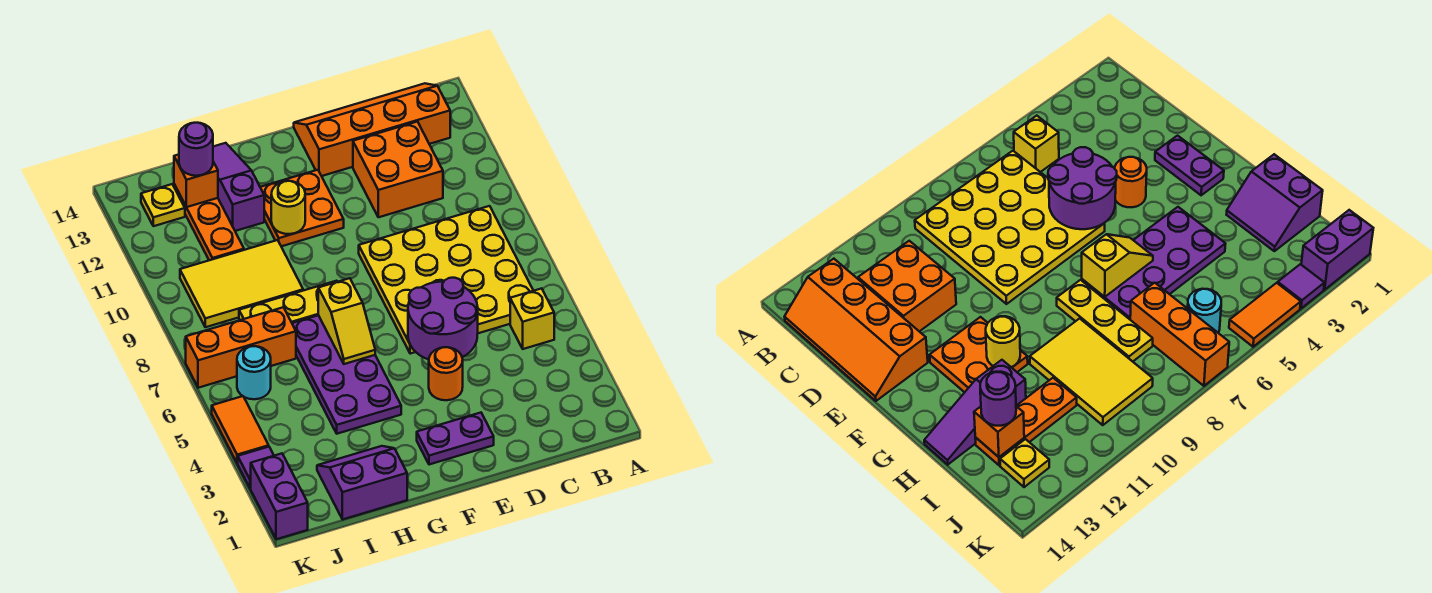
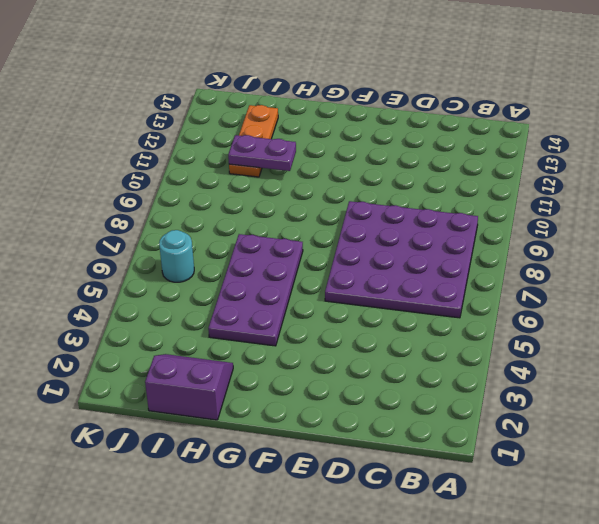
purple 4x4 plate [325,201,478,318] -> yellow 4x4 plate [359,206,533,354]
purple 1x2 plate [228,135,296,171] -> purple 1x2 plate moved to [417,413,494,465]
none -> yellow 1x1 brick [510,288,554,349]
none -> orange 2x4 slope [294,83,450,176]
none -> orange 2x2 brick [353,122,443,217]

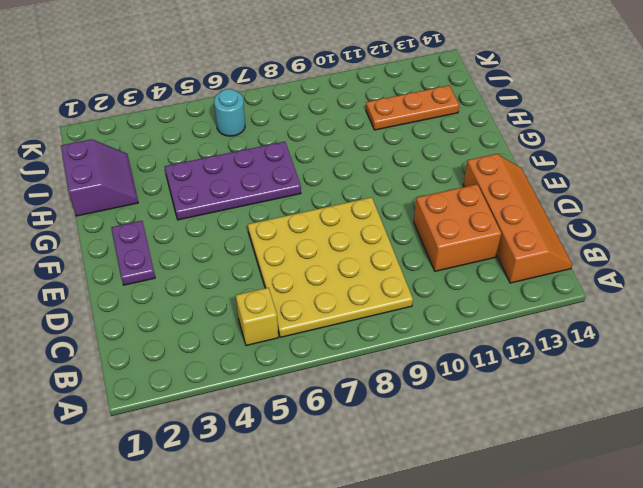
none -> orange 1x1 round brick [429,347,463,400]
none -> orange 2x2 plate [260,170,344,246]
none -> yellow 1x3 plate [239,281,337,323]

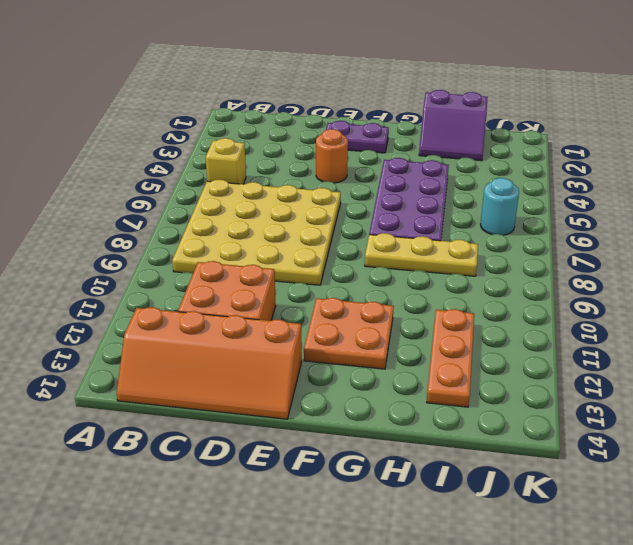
none -> yellow 2x3 tile [180,240,303,327]
none -> purple 1x3 slope [213,143,264,231]
none -> orange 1x3 brick [186,307,296,388]

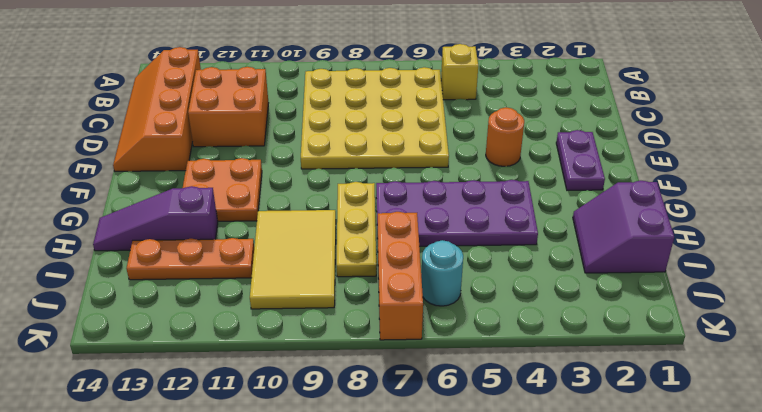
none -> yellow 1x1 plate [141,184,185,226]
none -> purple 1x2 brick [251,454,308,539]
none -> purple 1x1 tile [238,447,274,489]

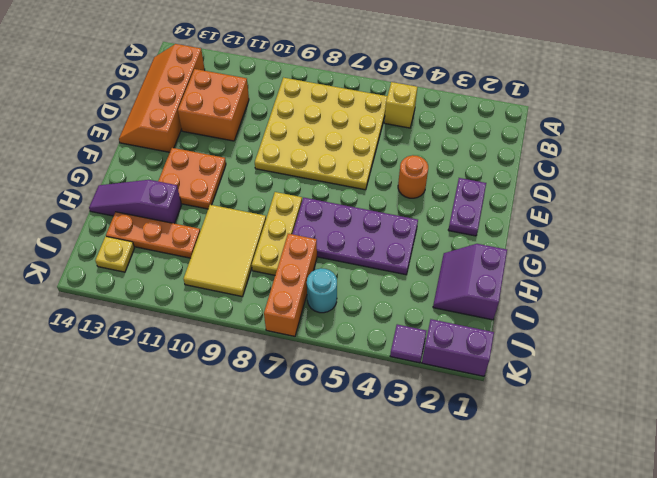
none -> orange 1x2 tile [212,396,269,464]
none -> purple 2x2 round brick [408,278,478,360]
none -> yellow 1x2 slope [318,278,375,364]

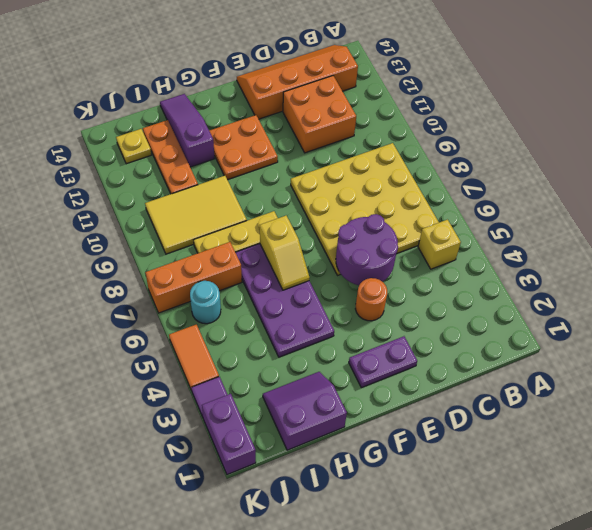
none -> yellow 1x1 round brick [271,181,305,234]
none -> orange 1x1 brick [174,155,218,207]
none -> purple 1x1 round brick [179,123,213,176]

